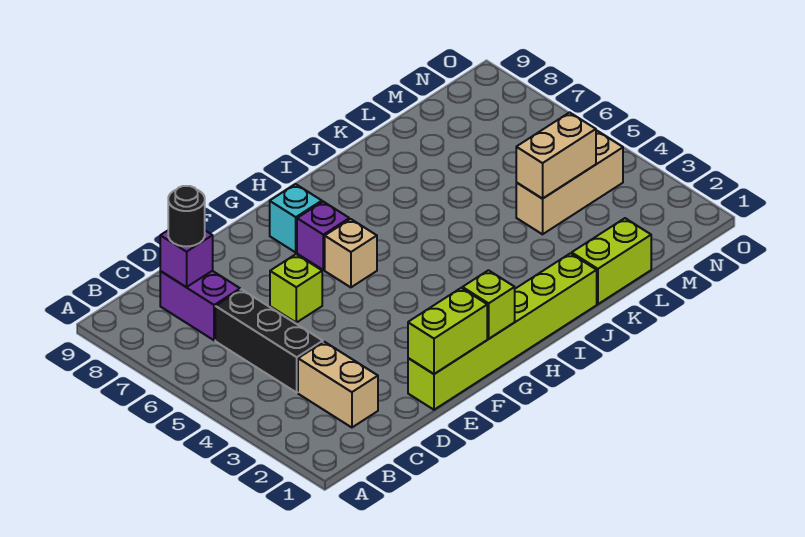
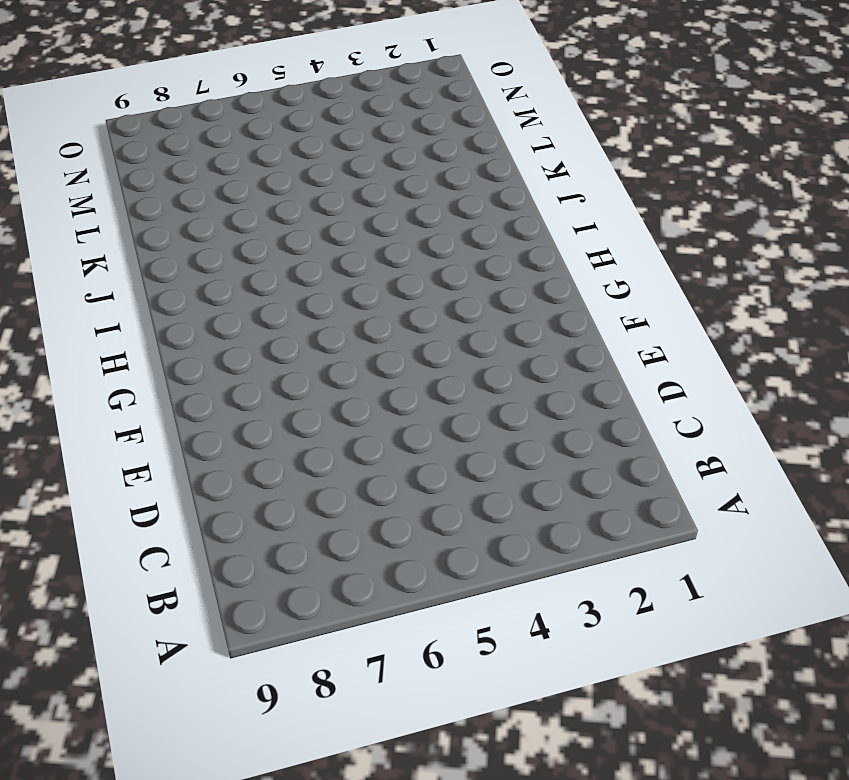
none -> tan 1x2 brick [298,342,378,427]
none -> black 1x3 brick [215,289,323,393]
none -> purple 1x2 brick [160,271,240,340]

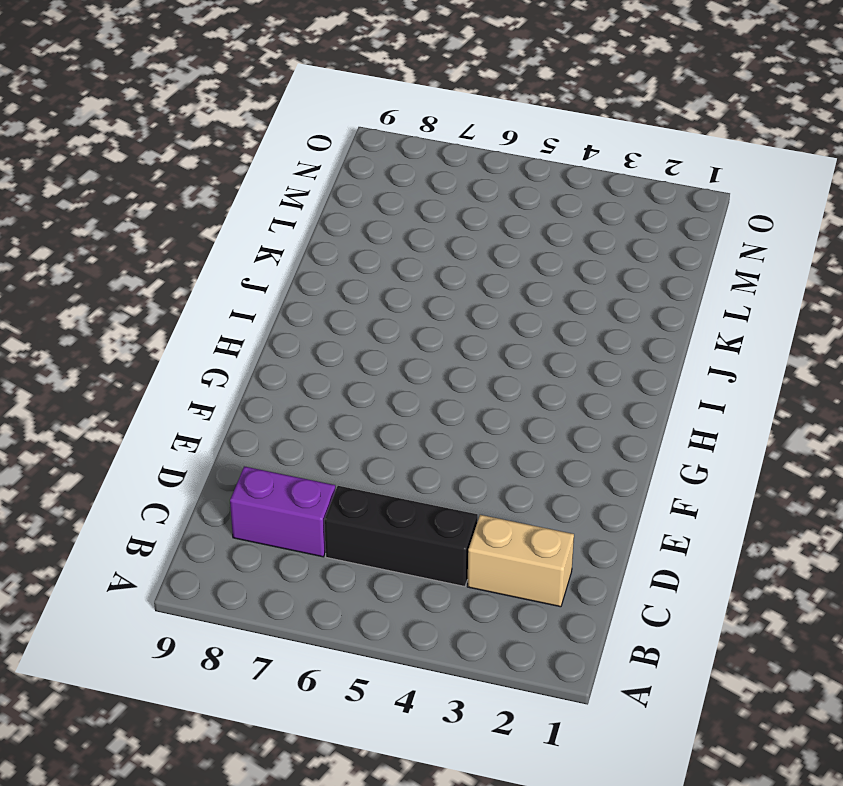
none -> lime 1x6 brick [408,253,597,410]
none -> lime 1x1 brick [270,254,322,323]
none -> tan 1x1 brick [325,219,377,287]

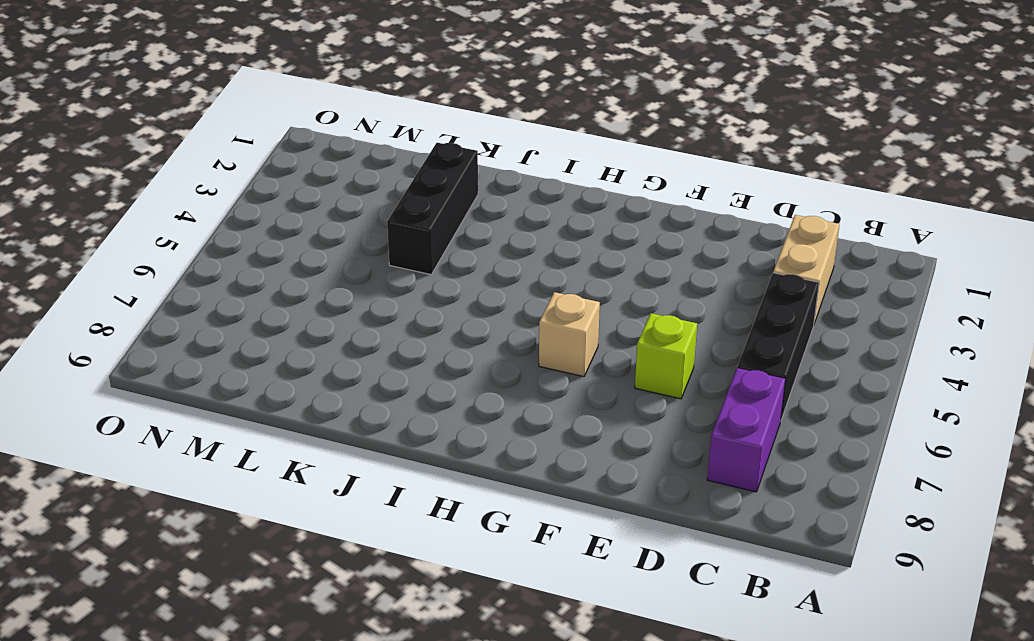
black 1x3 brick [387,143,478,274] -> none
none -> lime 1x6 brick [408,253,597,410]
none -> purple 1x1 brick [297,202,349,270]
none -> cyan 1x1 brick [270,184,322,252]

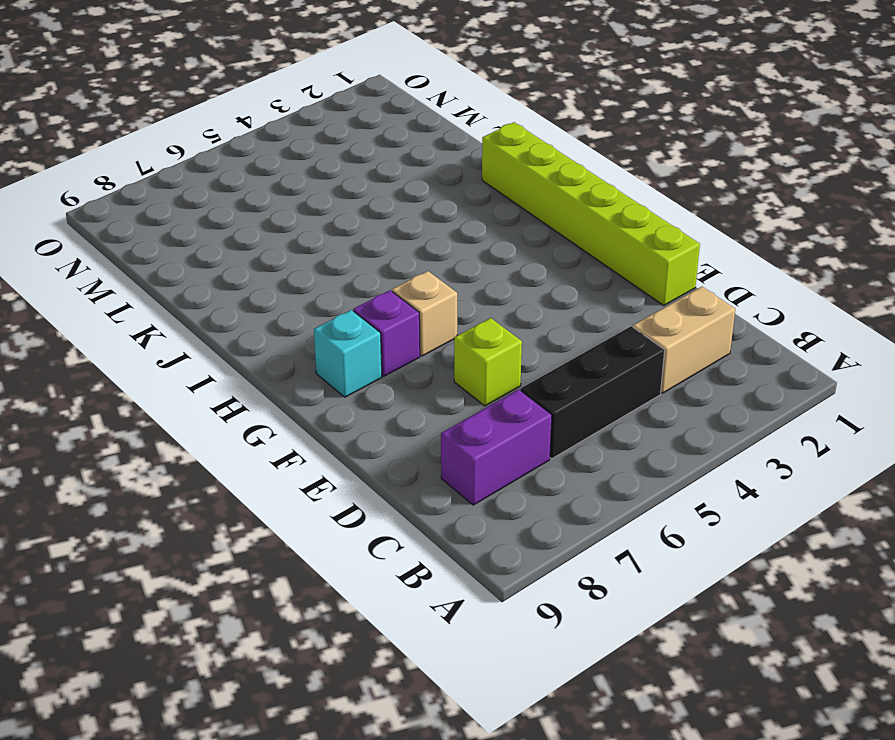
none -> lime 1x2 brick [572,218,651,304]
none -> tan 1x3 brick [516,131,623,234]
none -> purple 1x1 brick [160,231,213,287]

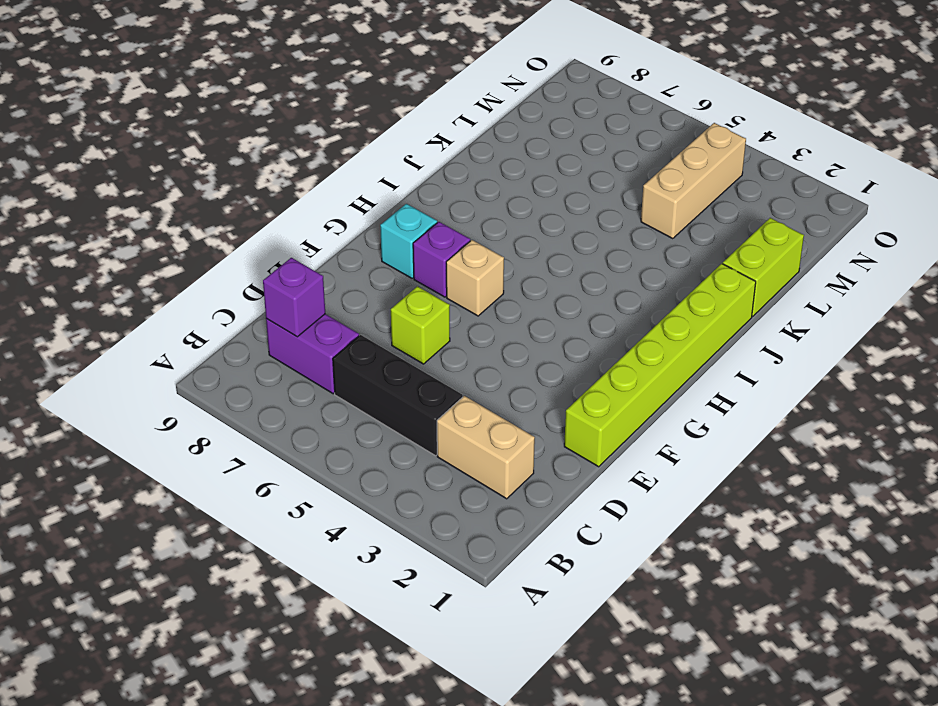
none -> lime 1x2 brick [408,288,487,374]
none -> lime 1x1 brick [462,270,515,339]
none -> tan 1x2 brick [516,112,596,199]

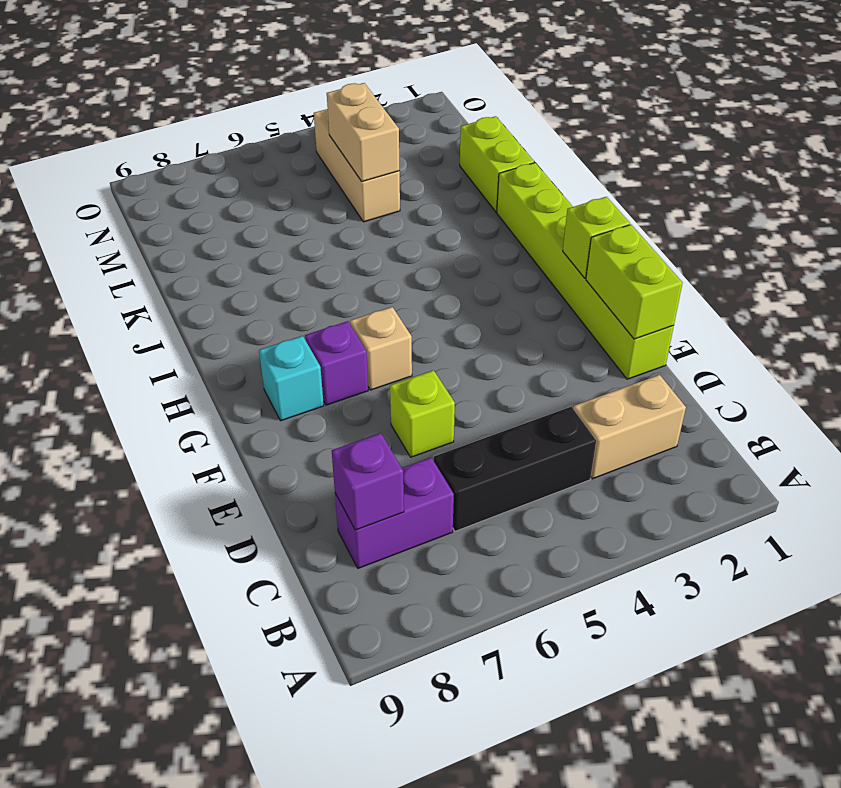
none -> black 1x1 round brick [168,186,205,246]

